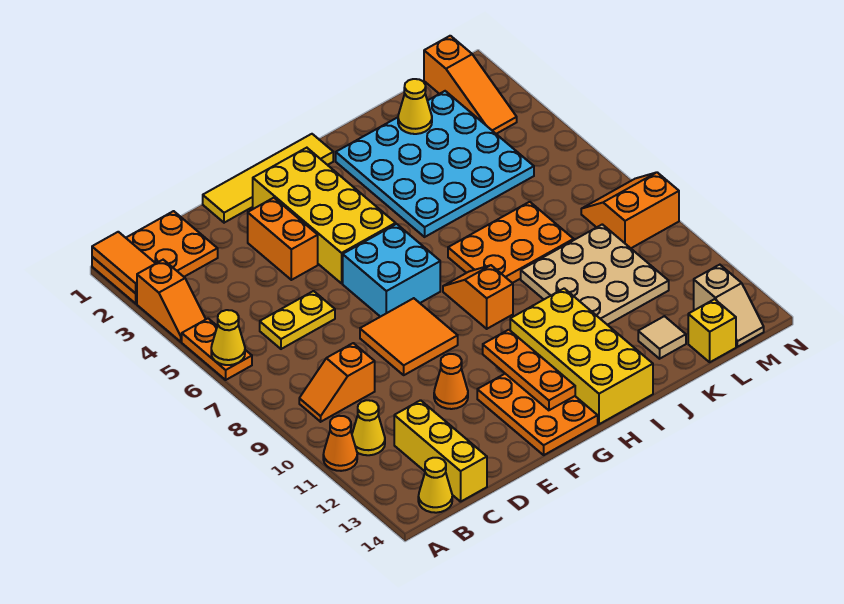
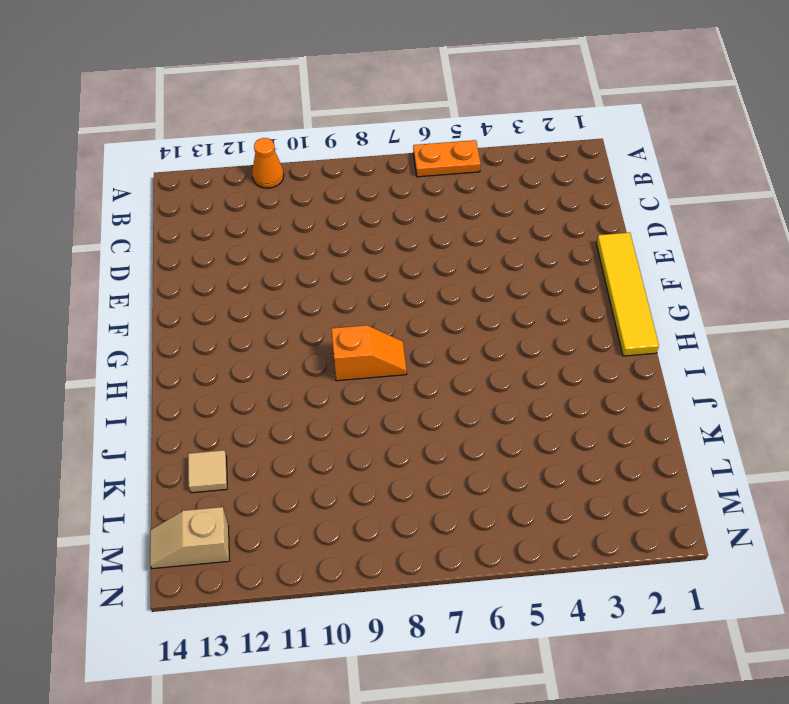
none -> orange 2x3 plate [92,211,218,304]
none -> orange 1x2 slope [137,260,206,342]
none -> orange 1x2 slope [299,343,375,422]
none -> yellow 1x1 cone [352,400,385,455]

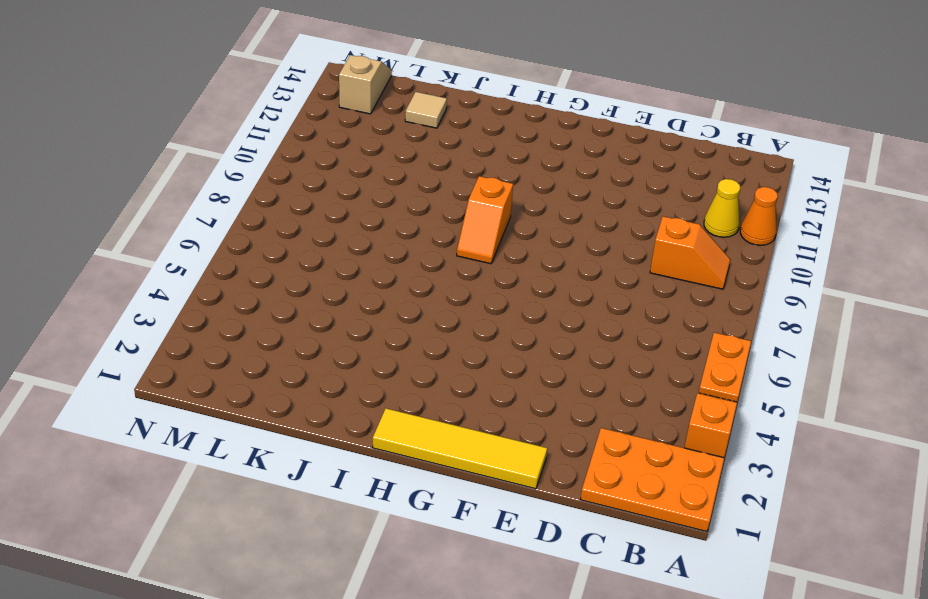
none -> yellow 1x1 cone [418,458,452,513]
none -> yellow 1x2 plate [260,291,335,349]
none -> yellow 1x3 brick [394,400,487,502]
none -> orange 1x2 brick [248,198,318,280]

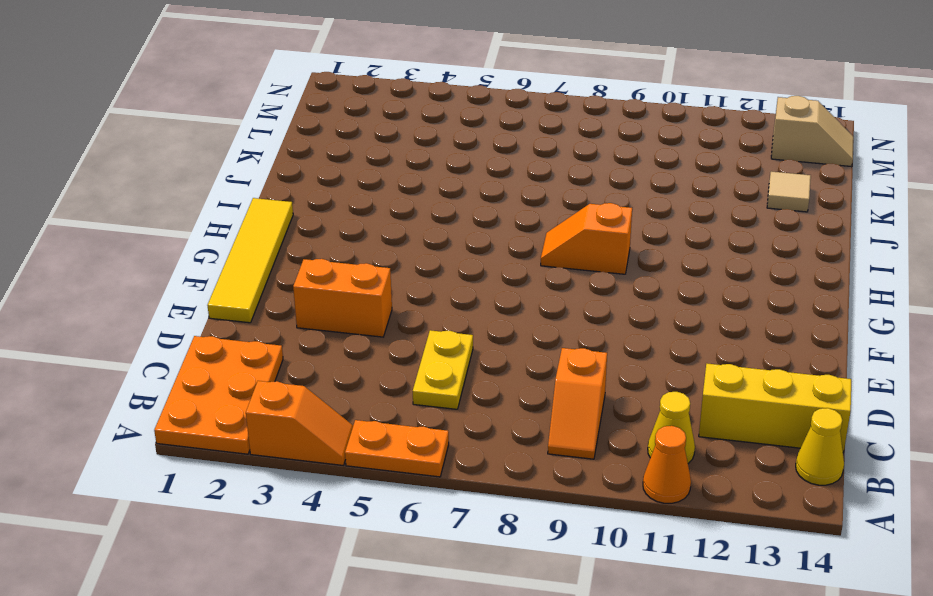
none -> orange 2x2 tile [360,298,458,375]
none -> orange 1x1 cone [434,354,468,409]
none -> yellow 2x4 brick [253,148,396,283]
none -> cyan 2x2 brick [343,224,440,317]

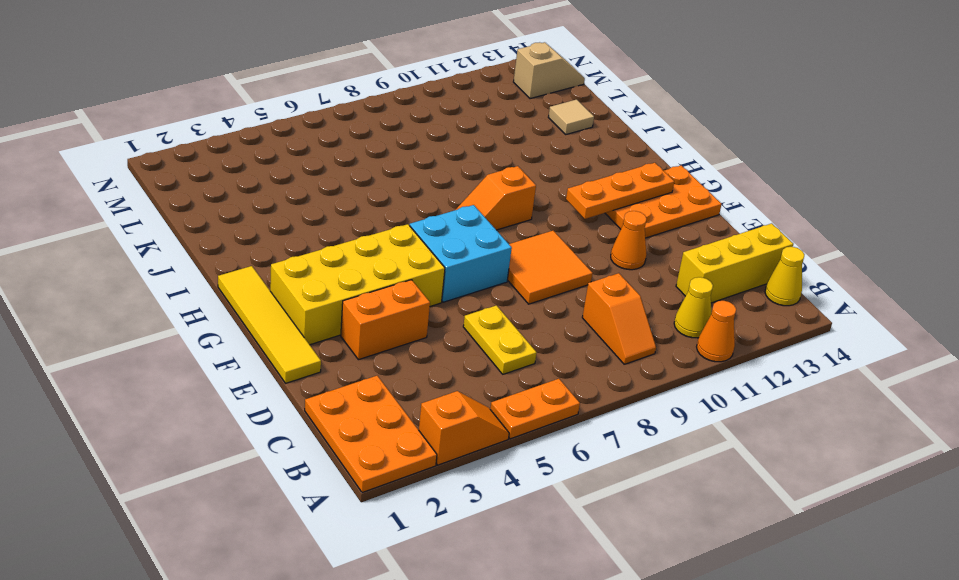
none -> yellow 2x4 brick [510,288,653,424]
none -> cyan 4x4 plate [336,91,534,237]
none -> orange 2x3 plate [448,202,574,283]
none -> tan 3x3 plate [521,224,669,325]

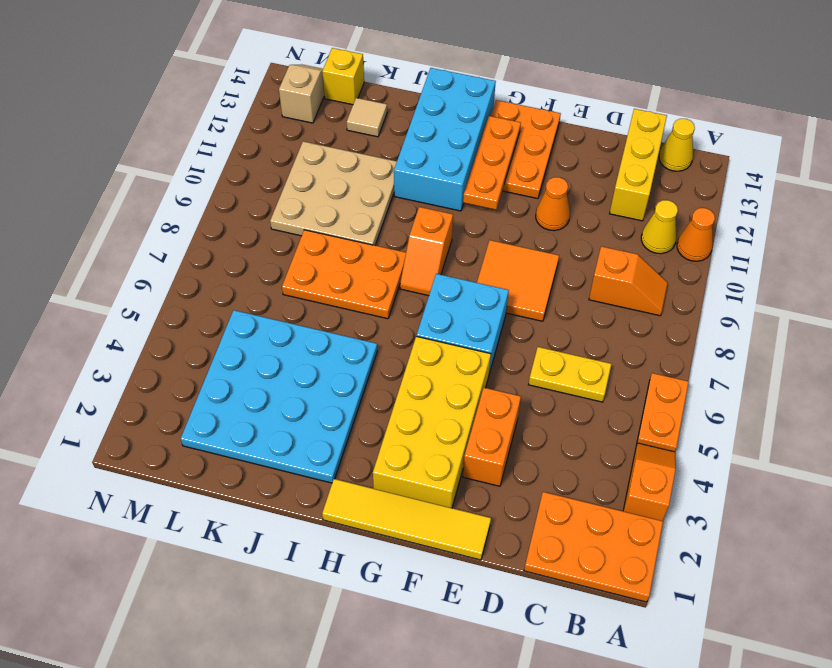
cyan 2x4 brick [394,68,496,211] -> yellow 2x4 brick [510,288,653,424]
none -> orange 1x3 slope [424,36,517,134]
none -> orange 2x2 slope [581,172,679,248]
none -> orange 1x2 tile [92,232,156,293]
none -> yellow 1x1 cone [211,310,245,365]

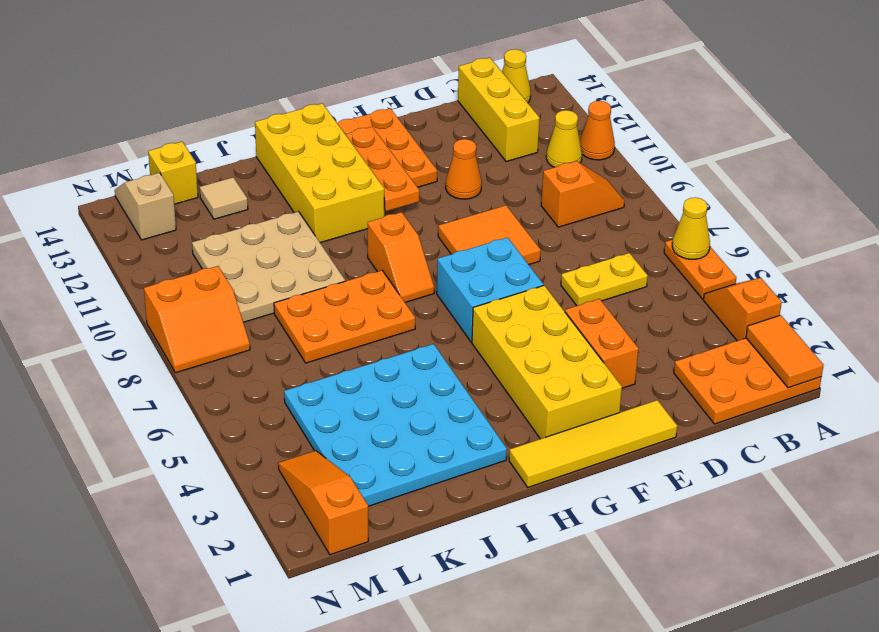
none -> yellow 1x1 cone [398,79,432,134]

